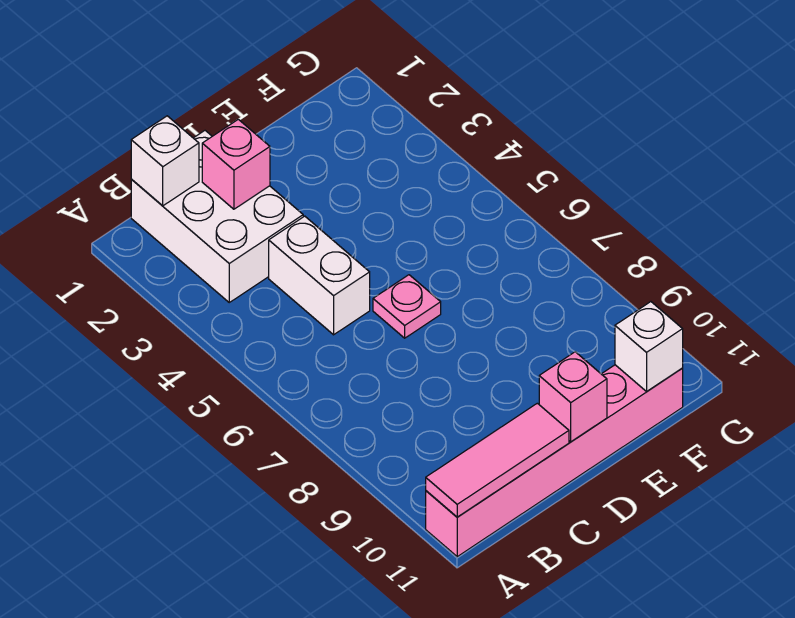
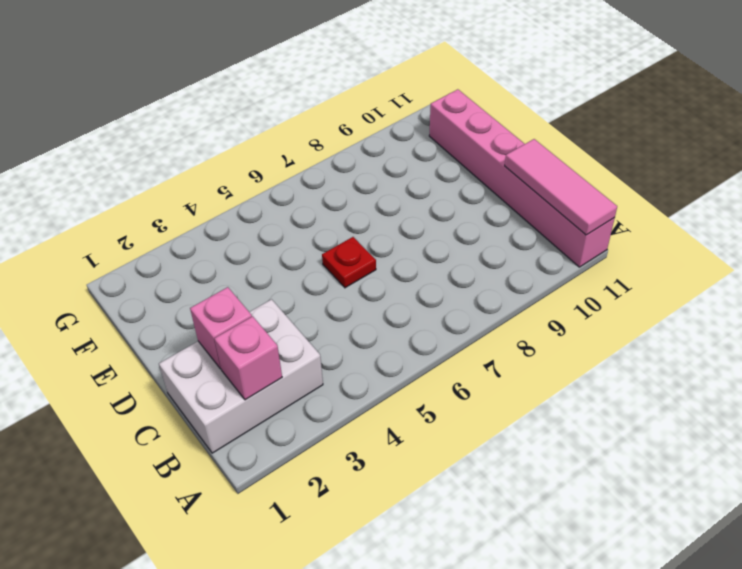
pink 1x1 brick [214,316,282,400] -> pink 1x1 brick moved to [539,352,607,442]
red 1x1 plate [322,237,376,288] -> pink 1x1 plate [373,275,441,338]
none -> white 1x2 brick [269,216,370,335]
none -> white 1x1 brick [131,116,199,206]

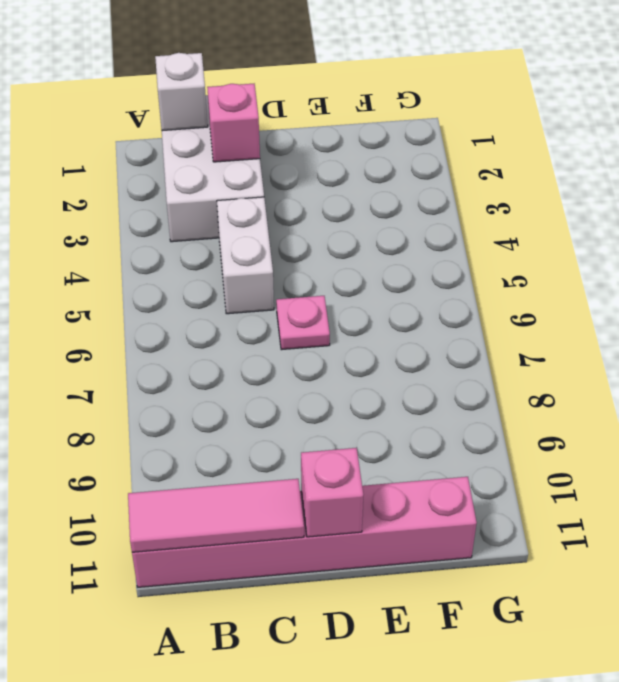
none -> white 1x1 brick [615,302,683,391]

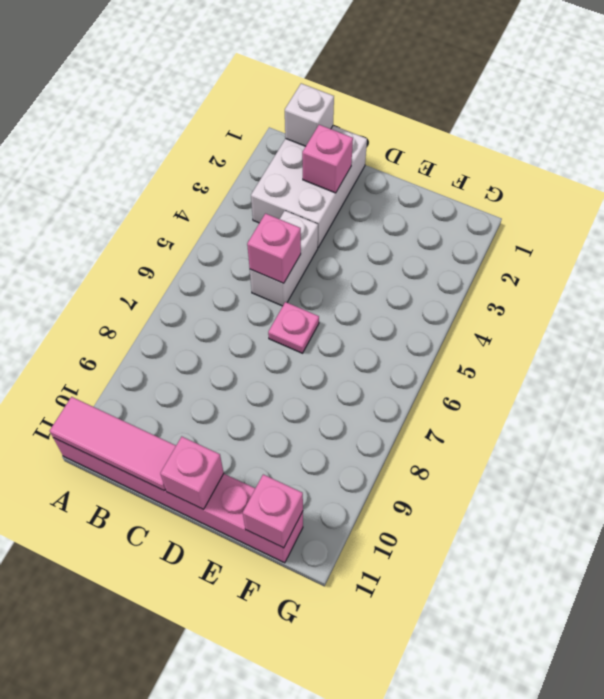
pink 1x1 brick [247,214,301,283] -> none
pink 1x1 brick [243,474,303,548] -> white 1x1 brick [615,302,683,391]

